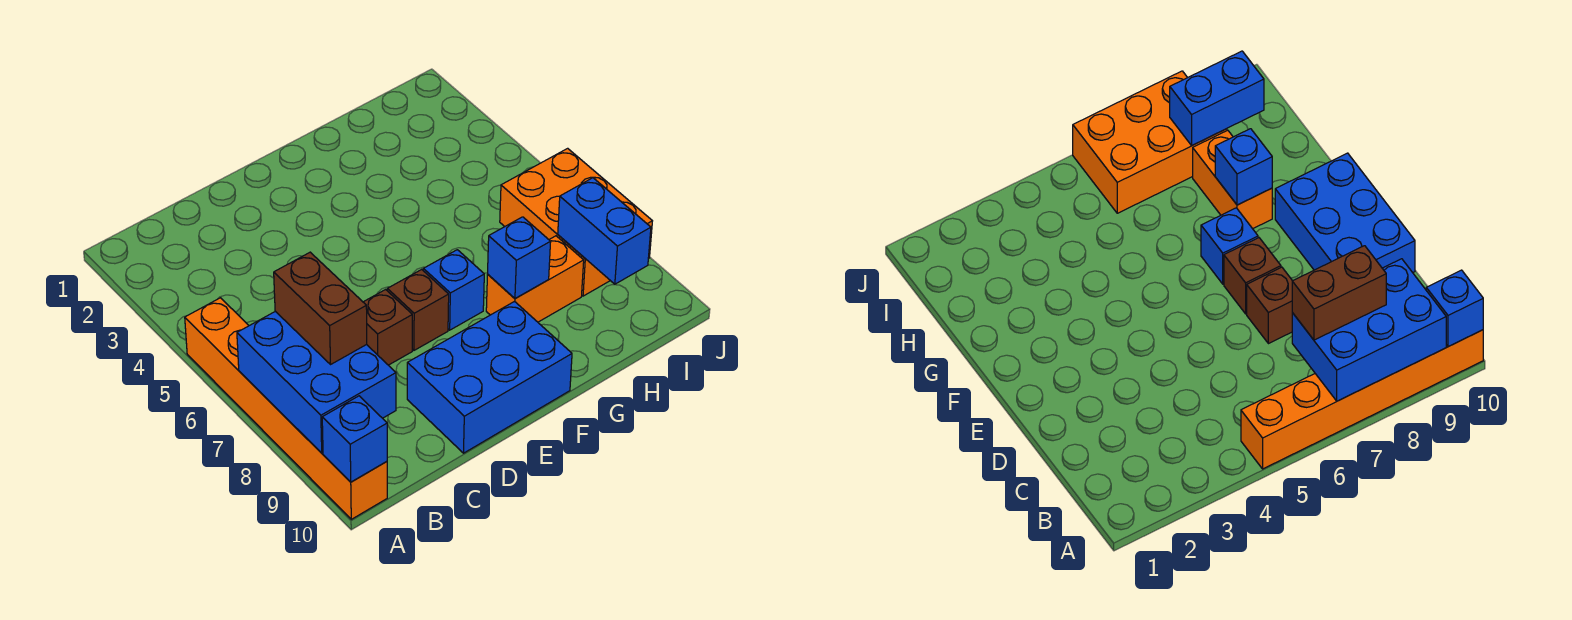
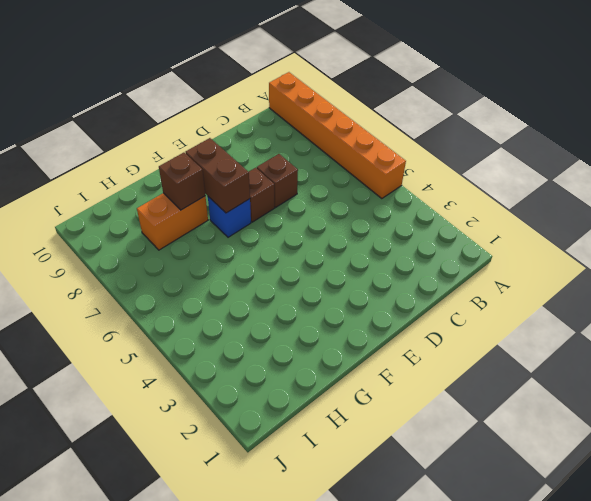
brown 1x2 brick [186,138,250,213] -> brown 1x2 brick moved to [274,252,367,364]
brown 1x1 brick [159,153,205,210] -> blue 1x1 brick [488,217,551,299]
none -> blue 2x3 brick [407,301,572,453]
none -> orange 2x3 brick [500,148,652,296]
none -> blue 2x3 brick [237,311,396,453]

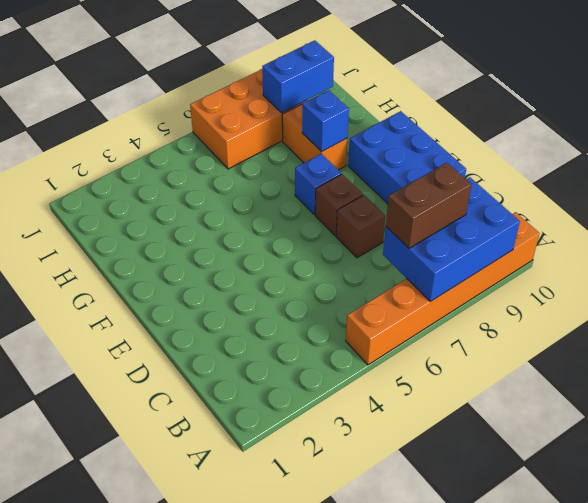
none -> blue 1x1 brick [322,396,387,482]

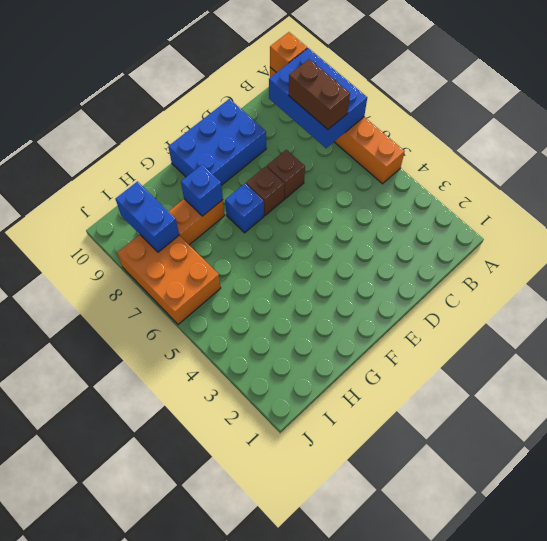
orange 1x1 brick [270,32,307,72] -> blue 1x1 brick [322,396,387,482]

